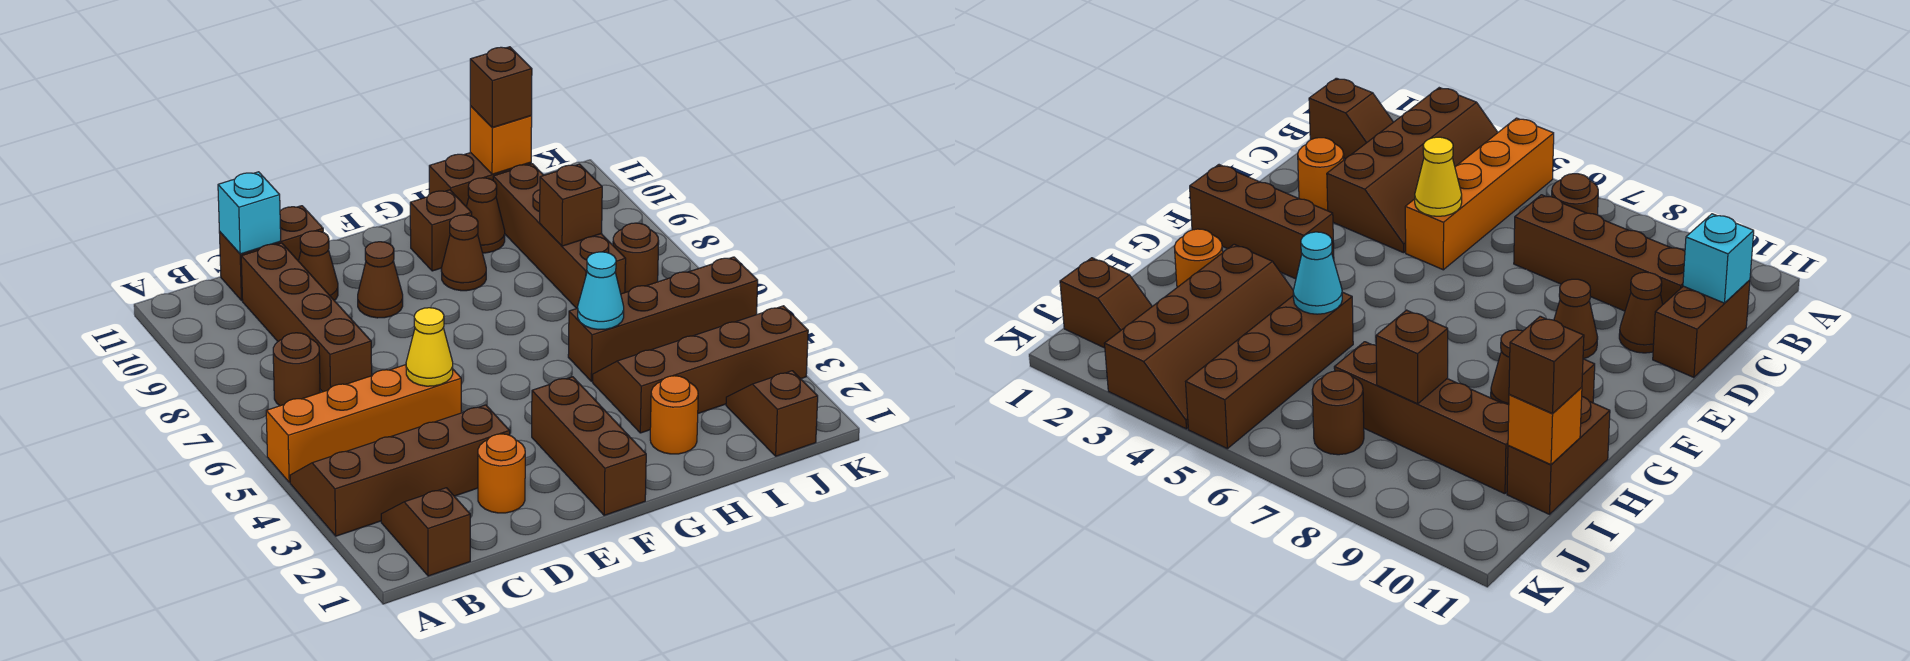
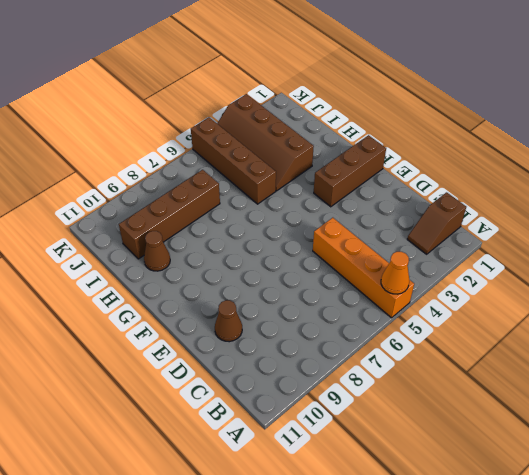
orange 1x1 cone [381,252,409,294] -> none
none -> brown 2x4 slope [290,405,510,536]
none -> brown 1x1 round brick [273,333,320,406]
none -> brown 1x4 brick [241,243,372,392]

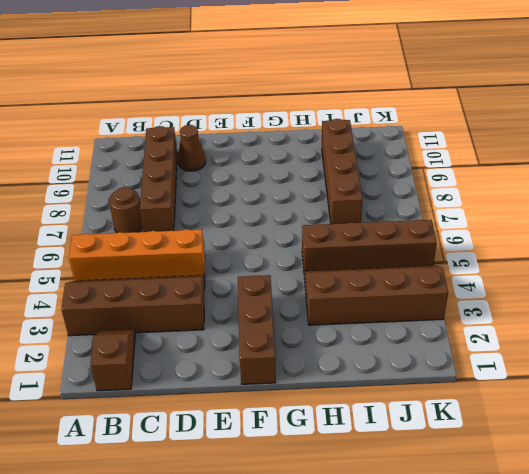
none -> brown 1x2 brick [219,206,323,300]
none -> orange 1x1 round brick [478,434,525,513]
none -> brown 1x1 cone [358,242,403,318]

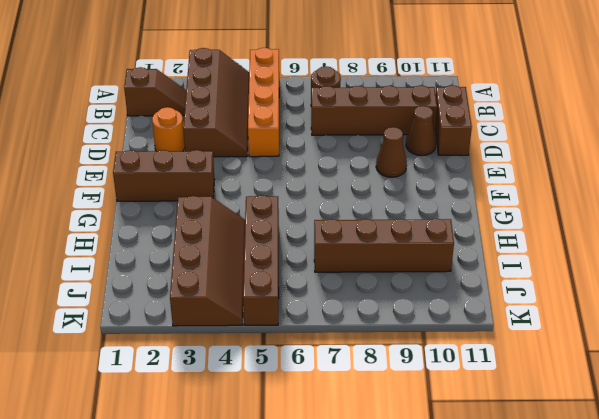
none -> brown 1x1 cone [441,215,486,291]
none -> brown 1x1 brick [410,190,472,271]
none -> orange 1x1 round brick [650,376,698,454]

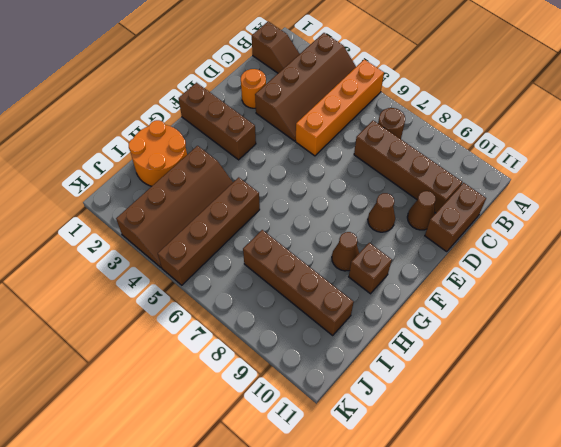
orange 2x2 round brick [129,120,187,186] -> orange 1x1 round brick [650,376,698,454]
none -> brown 1x1 cone [466,178,505,253]
none -> brown 1x2 brick [429,153,531,206]
none -> brown 1x2 slope [726,371,818,456]

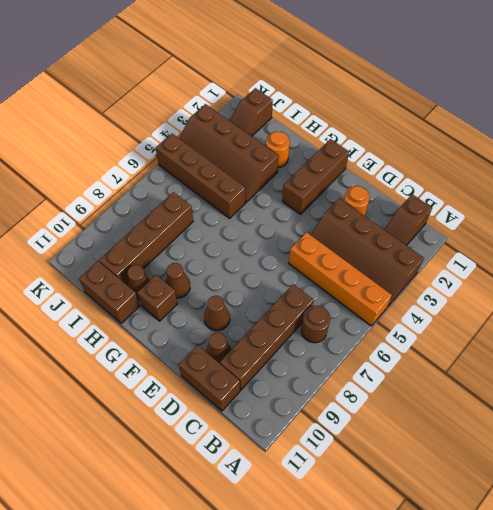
none -> brown 1x1 round brick [613,223,659,292]
none -> cyan 1x1 brick [218,172,281,254]
none -> yellow 1x1 cone [406,308,453,386]

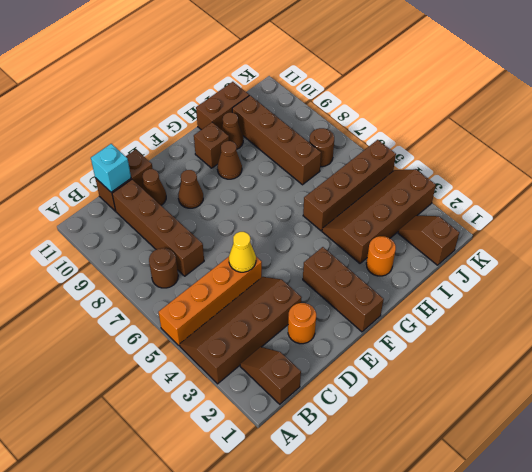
none -> cyan 1x1 cone [578,252,624,330]
none -> brown 1x1 brick [540,164,602,246]
none -> orange 1x1 brick [470,106,532,174]

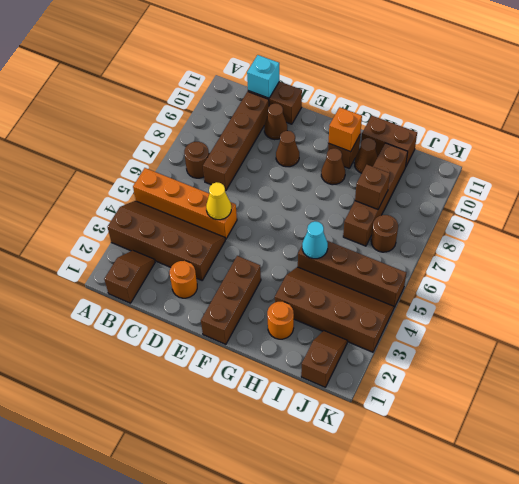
orange 1x1 brick [329,107,362,152] -> orange 1x1 brick moved to [470,106,532,174]
none -> brown 1x1 brick [470,47,532,127]

